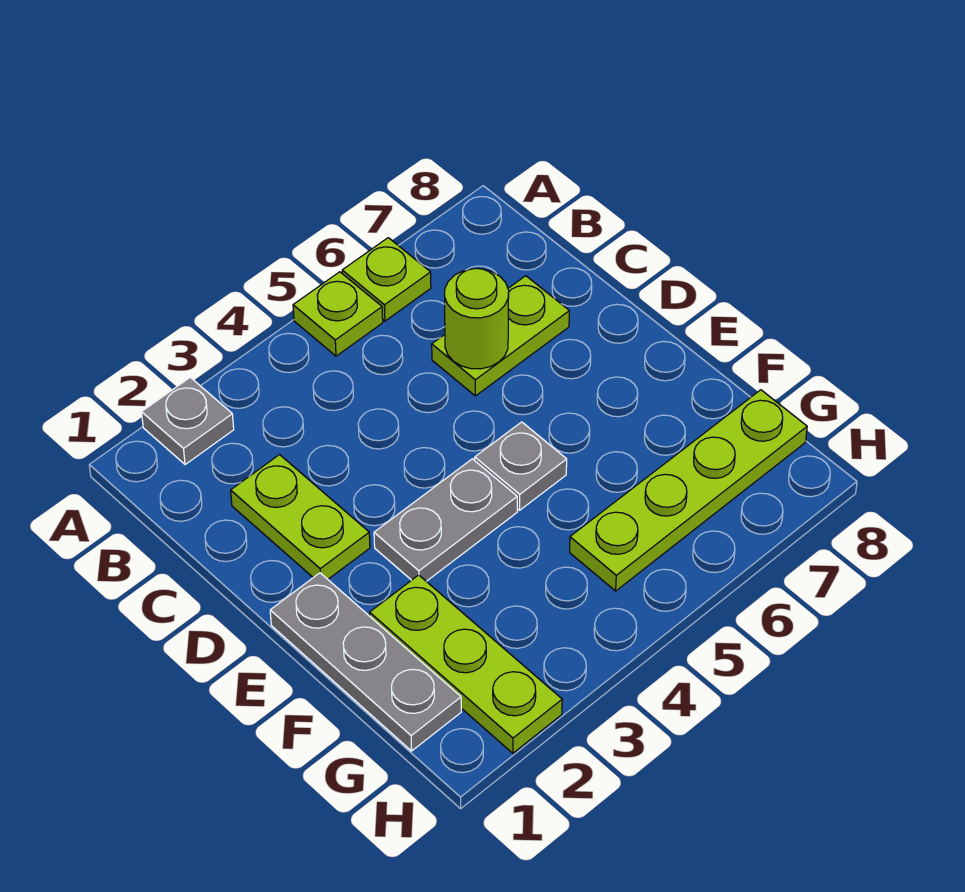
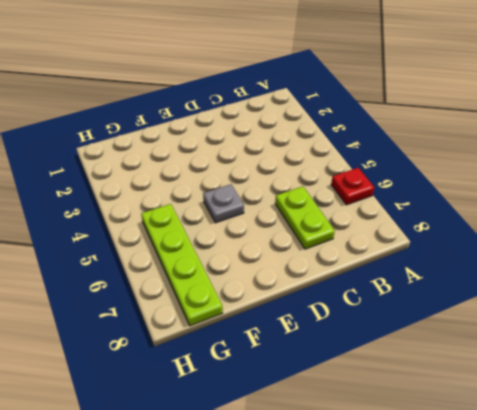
red 1x1 plate [331,168,374,205] -> lime 1x1 plate [342,238,431,321]
none -> grey 1x1 plate [142,377,234,465]
none -> lime 1x1 plate [293,272,383,356]

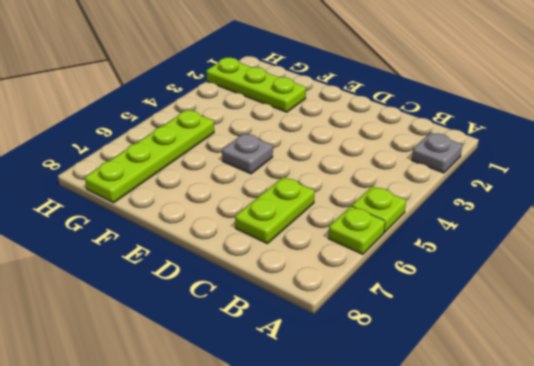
none -> lime 1x2 plate [231,455,370,579]
none -> grey 1x3 plate [270,573,461,751]

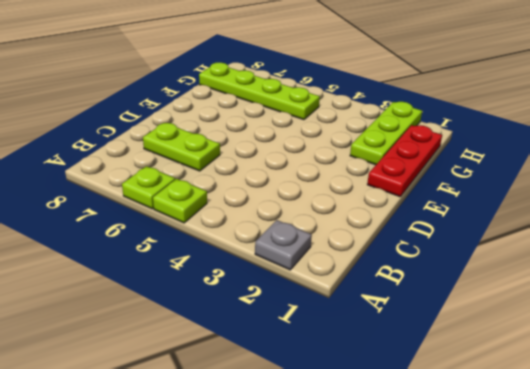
red 1x3 plate [367,125,442,197] -> grey 1x3 plate [270,573,461,751]
none -> lime 1x2 plate [231,455,370,579]
none -> grey 1x2 plate [374,459,517,581]

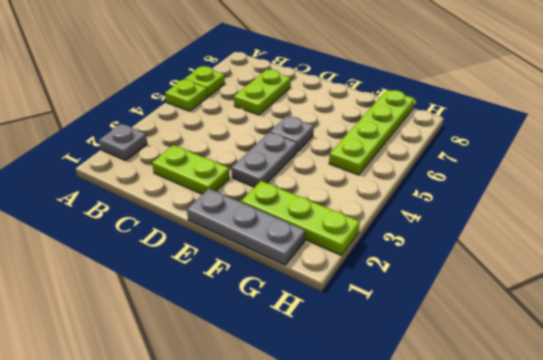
none -> lime 1x1 round brick [445,268,509,369]

